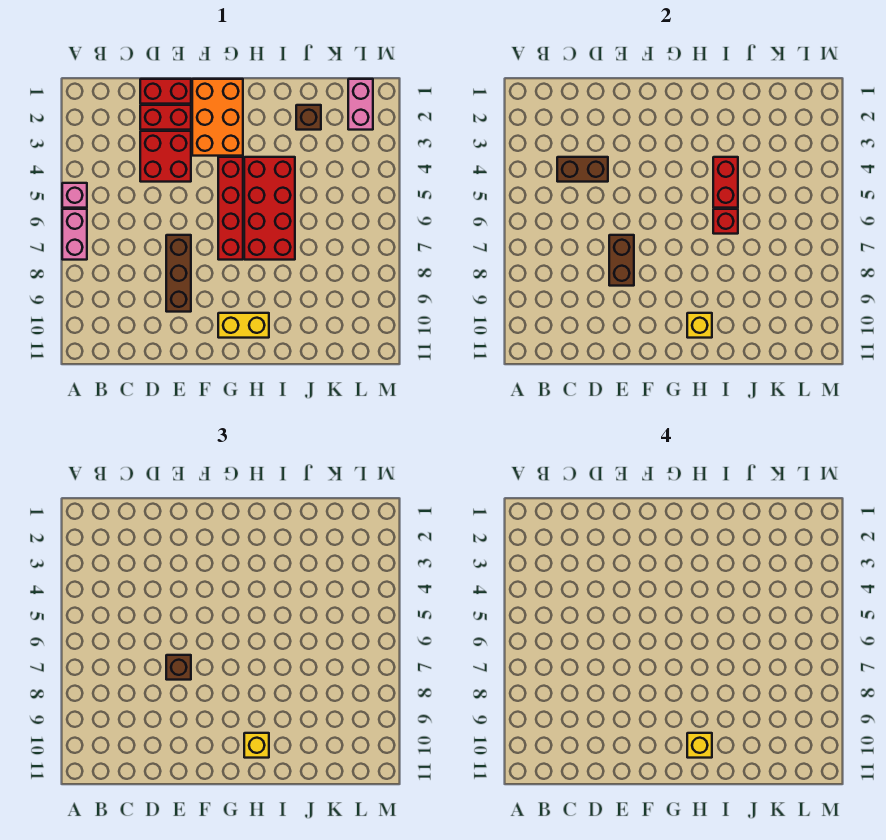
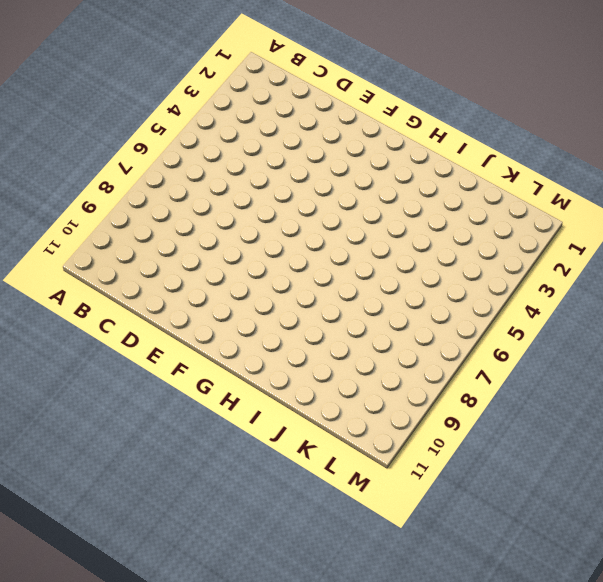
none -> pink 1x1 brick [62,183,87,208]
none -> pink 1x2 brick [62,209,87,260]
none -> red 1x2 brick [140,79,191,104]

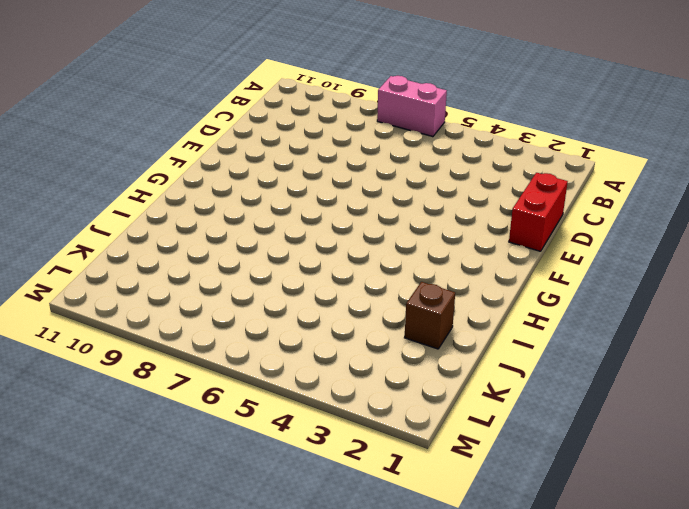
none -> pink 1x1 brick [62,183,87,208]
none -> red 1x2 brick [140,105,191,130]
none -> red 2x2 brick [140,131,191,182]

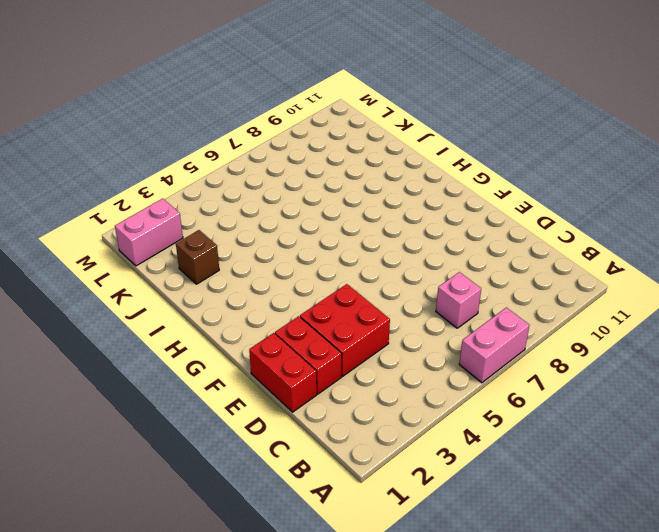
pink 1x1 brick [436,272,481,328] -> pink 1x1 brick moved to [62,183,87,208]
none -> brown 1x3 brick [166,235,191,312]
none -> orange 2x3 brick [192,79,243,156]
none -> red 1x4 brick [218,157,243,260]

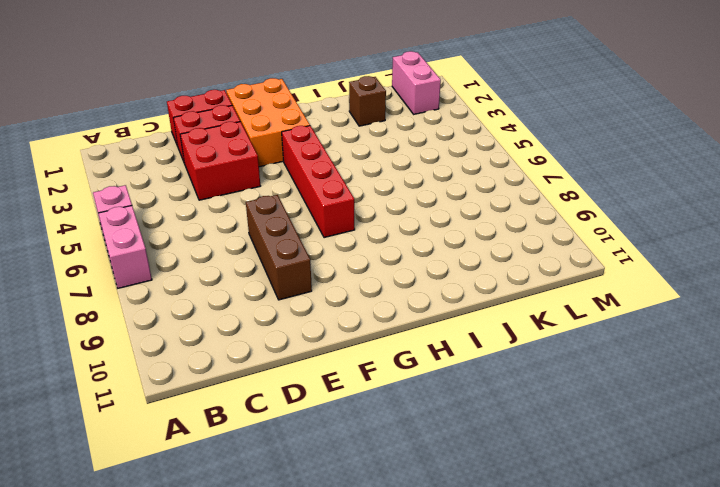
none -> yellow 1x2 brick [218,313,269,338]
none -> red 2x4 brick [244,157,295,260]
none -> brown 1x2 brick [557,157,608,182]

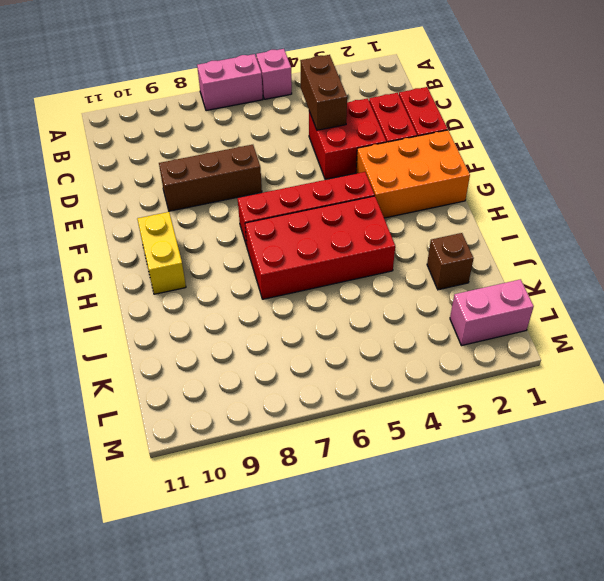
none -> brown 1x2 brick [609,235,634,286]
none -> yellow 1x1 brick [687,313,712,338]
none -> red 1x2 brick [713,157,738,208]

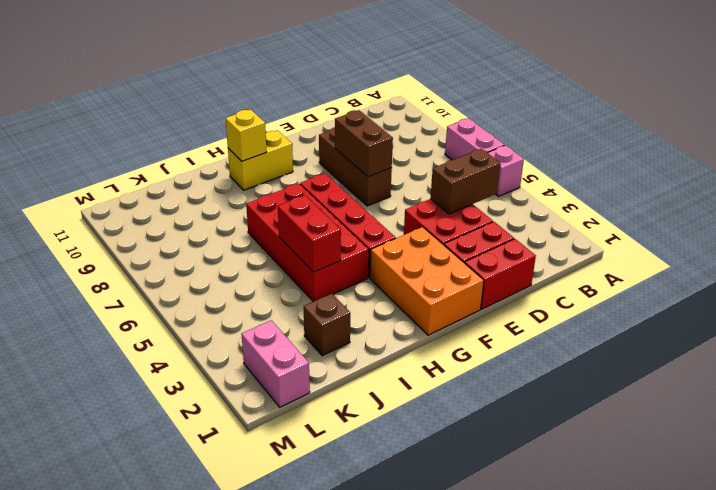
none -> red 1x1 brick [713,209,738,234]
none -> brown 1x1 brick [166,655,191,680]
none -> yellow 1x1 brick [244,733,269,758]

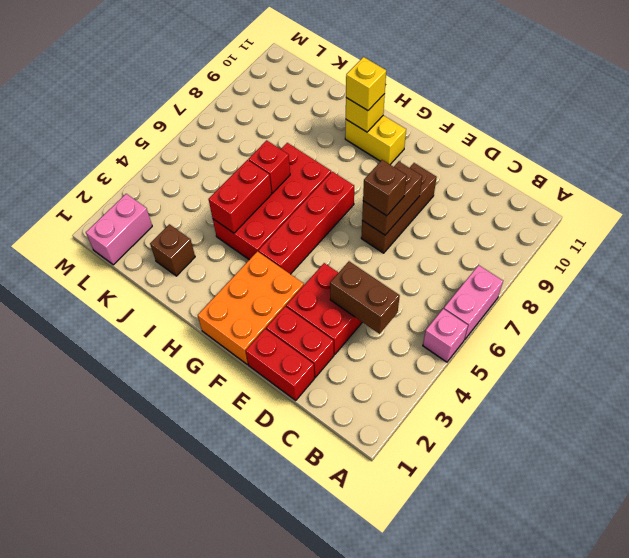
none -> yellow 1x1 brick [687,733,712,758]

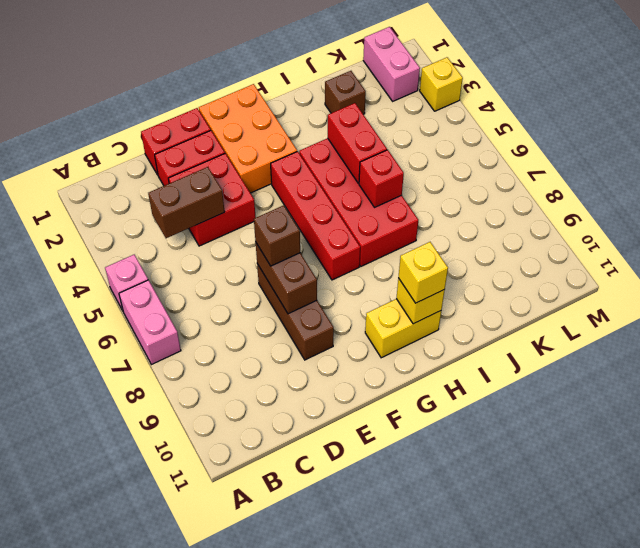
yellow 1x1 brick [420,57,463,111] -> yellow 1x1 brick moved to [687,733,712,758]

